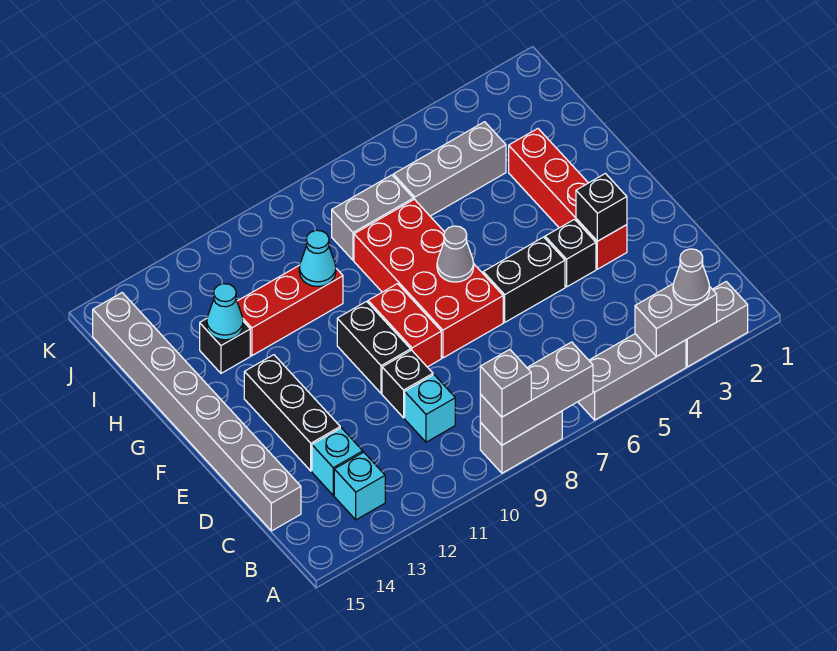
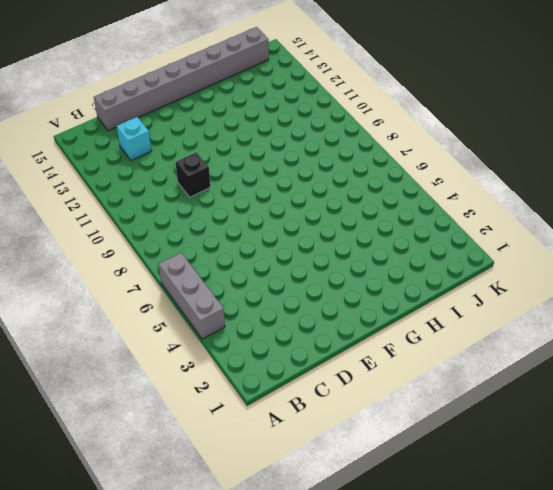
none -> grey 1x2 brick [686,282,748,367]
none -> grey 1x2 brick [480,411,562,473]
none -> cyan 1x1 brick [334,452,385,520]

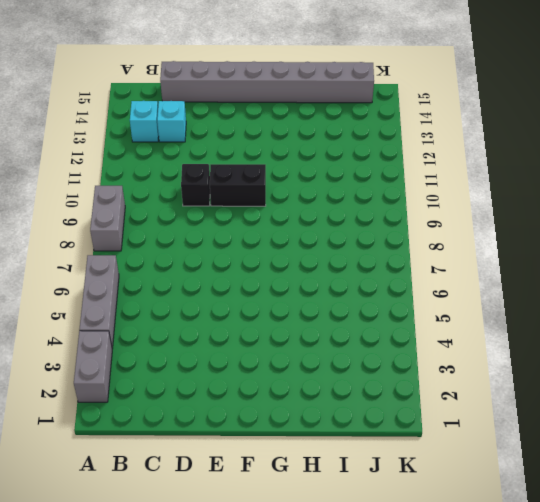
none -> cyan 1x1 brick [405,375,455,442]
none -> black 1x3 brick [244,355,340,471]
none -> red 1x4 brick [509,129,627,269]

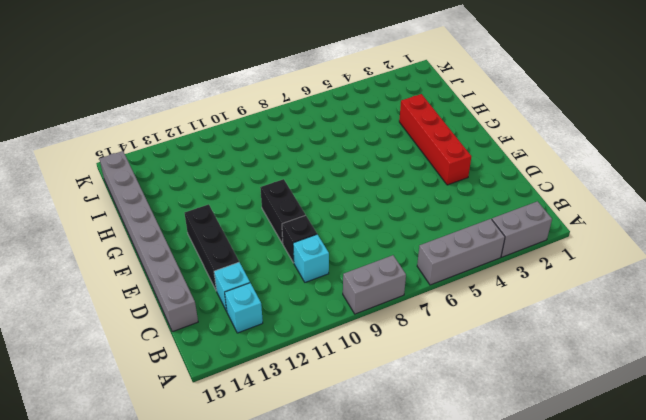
none -> black 1x1 brick [545,219,596,287]
none -> black 1x2 brick [483,237,565,322]
none -> red 2x4 brick [354,199,503,358]

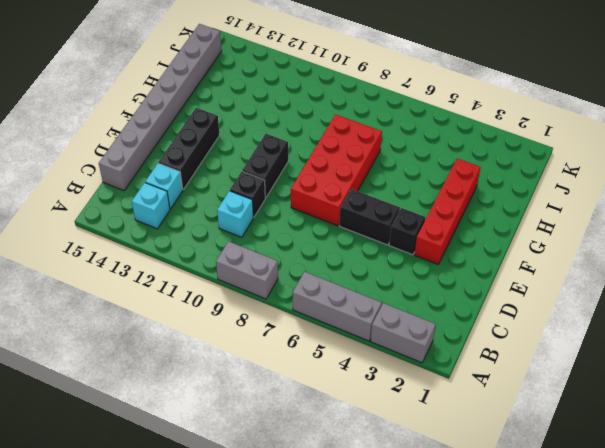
none -> red 1x2 brick [368,284,441,367]
none -> red 1x3 brick [237,265,343,356]
none -> black 1x1 brick [200,319,250,373]

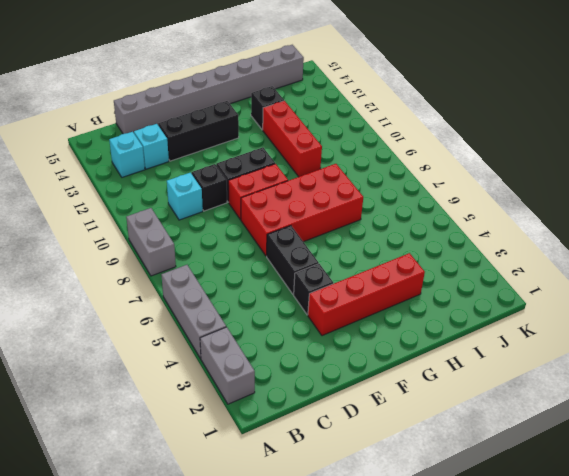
none -> grey 1x3 brick [393,122,506,216]
none -> grey 1x2 brick [332,175,413,260]
none -> grey 1x2 brick [635,283,717,356]

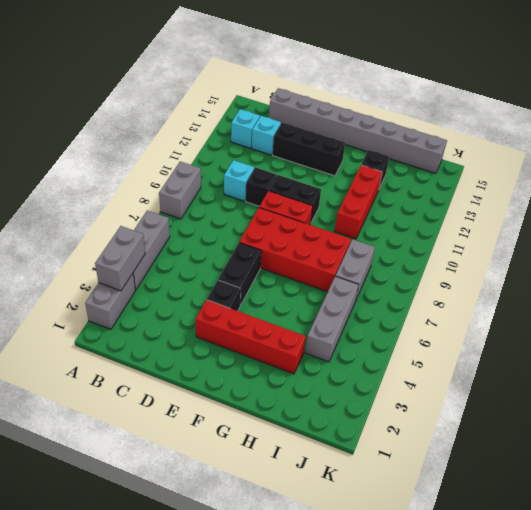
none -> grey 1x3 brick [480,342,593,445]
none -> black 1x1 brick [576,173,627,241]
none -> grey 1x1 cone [437,226,474,282]

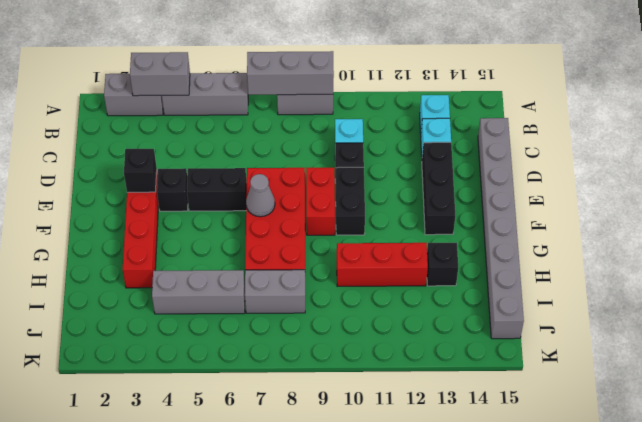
none -> cyan 1x1 cone [299,230,336,287]
none -> cyan 1x1 cone [207,284,243,340]
none -> grey 1x1 cone [673,249,710,305]

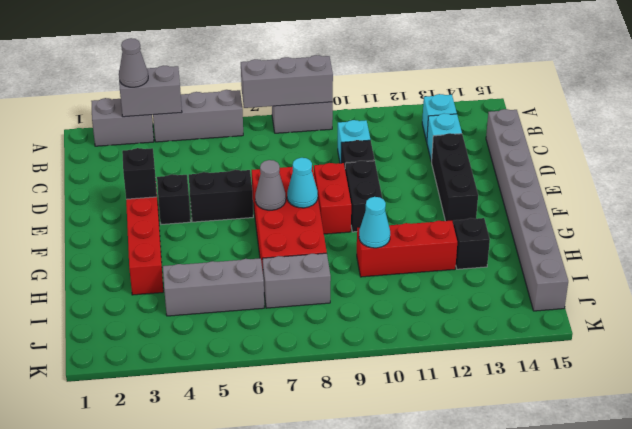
cyan 1x1 cone [287,158,318,208] -> cyan 1x1 cone moved to [207,284,243,340]
none -> grey 1x1 brick [480,349,531,417]

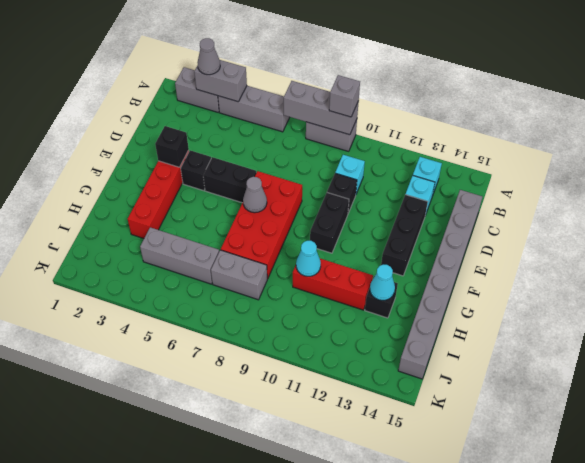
none -> red 1x2 brick [368,284,441,367]

